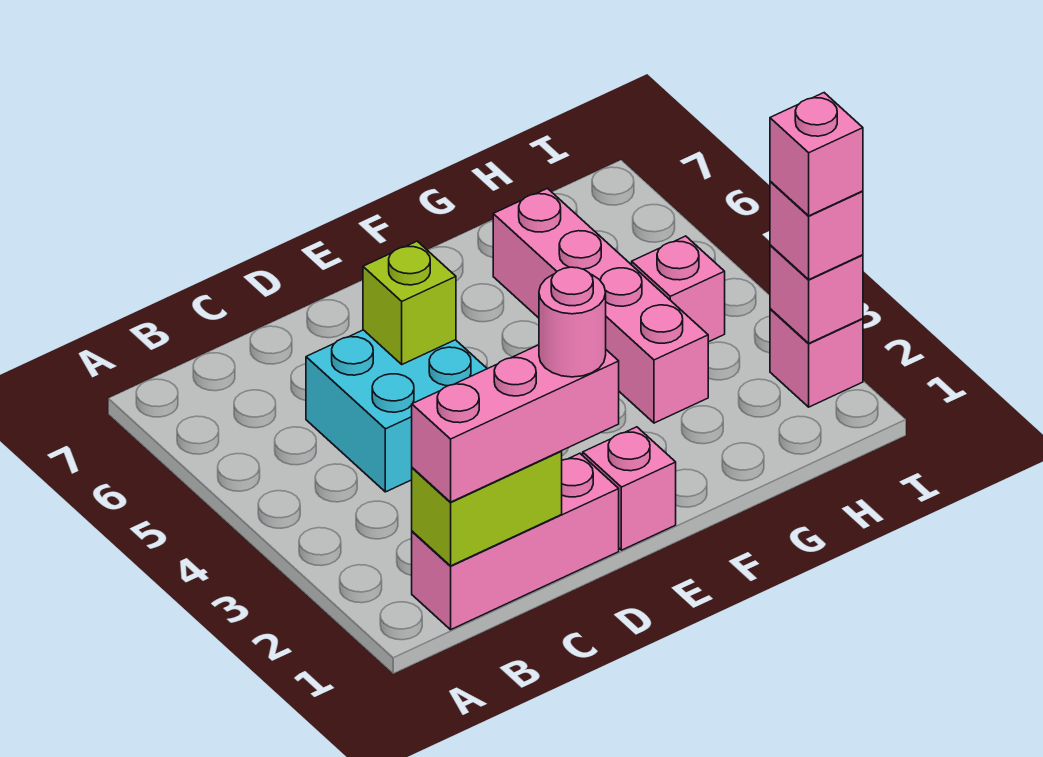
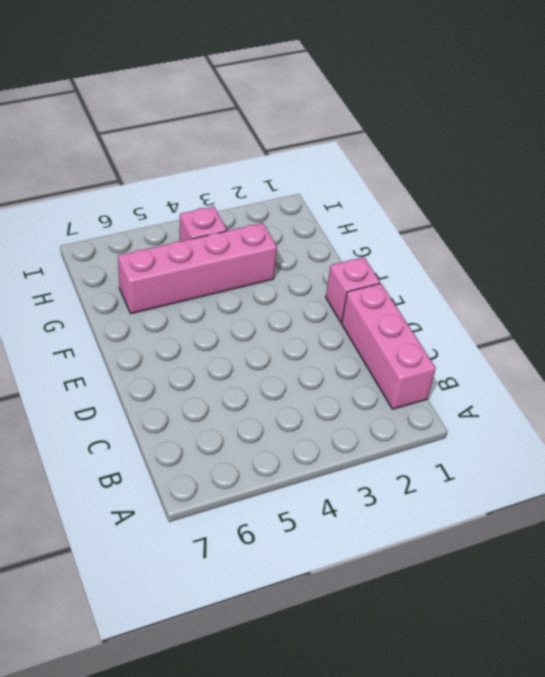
none -> cyan 2x2 brick [306,330,487,492]
none -> pink 1x1 brick [770,309,863,407]
none -> lime 1x2 brick [412,451,562,566]

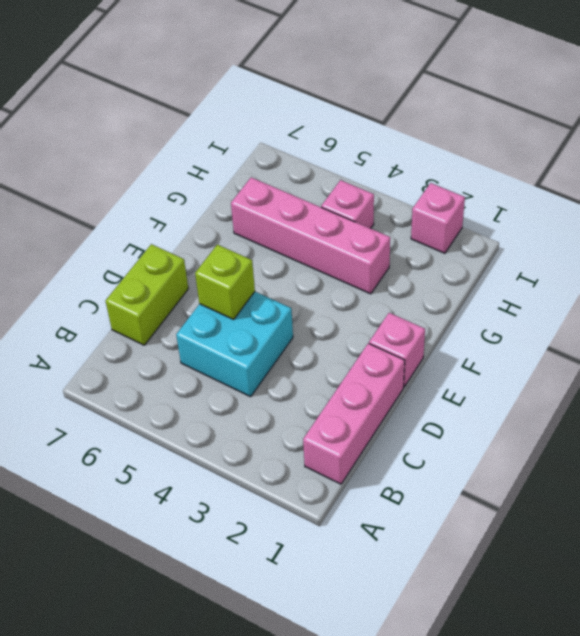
lime 1x2 brick [106,244,188,345] -> lime 1x2 brick moved to [412,451,562,566]
none -> pink 1x1 brick [770,245,863,343]
none -> pink 1x3 brick [412,345,619,502]
none -> pink 1x1 brick [770,181,863,279]

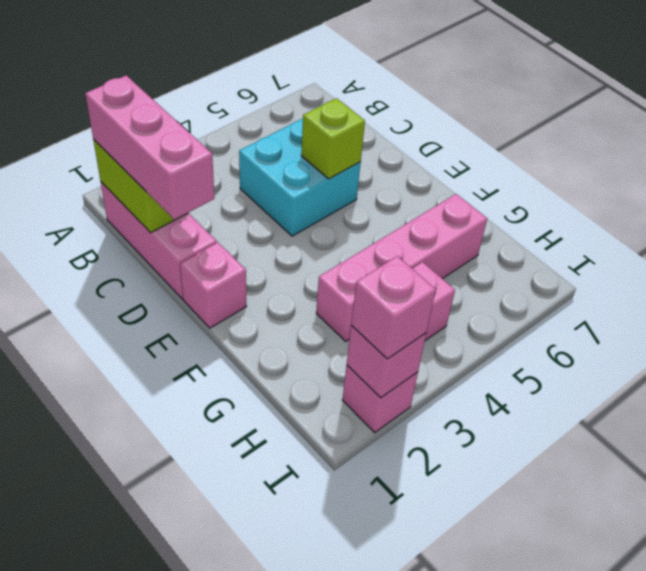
none -> pink 1x1 round brick [539,267,606,377]
none -> pink 1x1 brick [770,93,863,216]

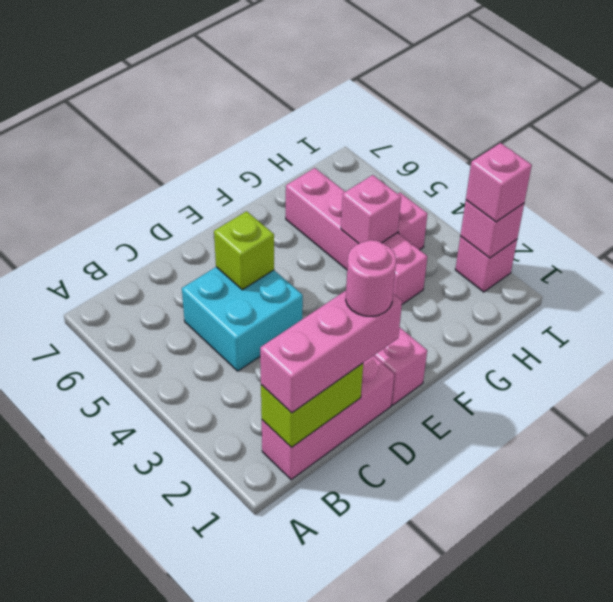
pink 1x1 brick [341,175,401,244] -> pink 1x1 brick moved to [770,93,863,216]

